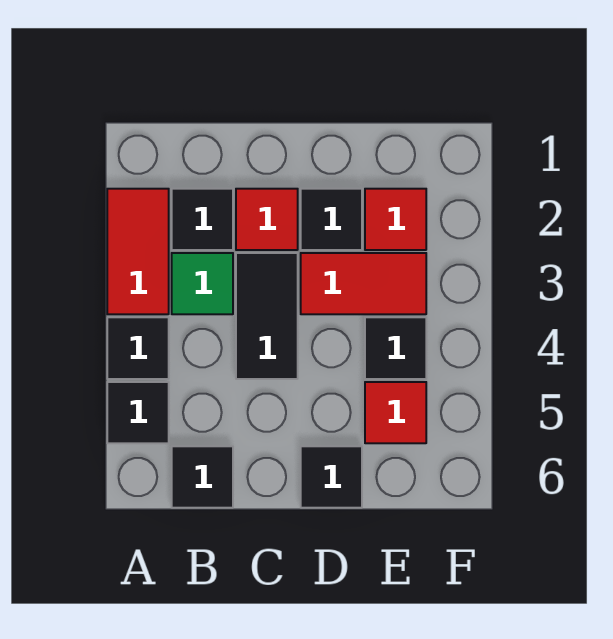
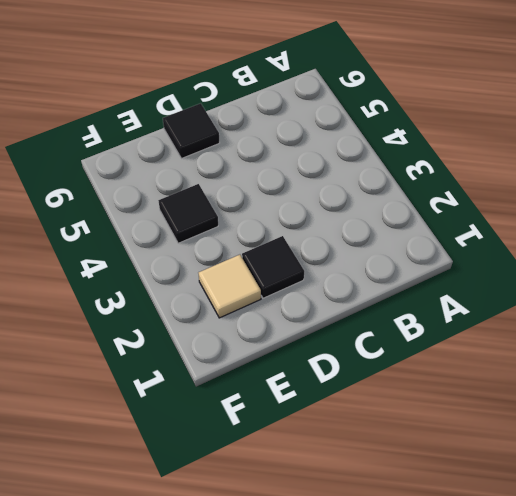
tan 1x1 tile [199,255,261,318] -> red 1x1 tile [365,189,426,250]
none -> red 1x2 tile [107,189,169,314]
none -> black 1x1 tile [107,317,169,379]
none -> black 1x1 tile [107,382,169,443]

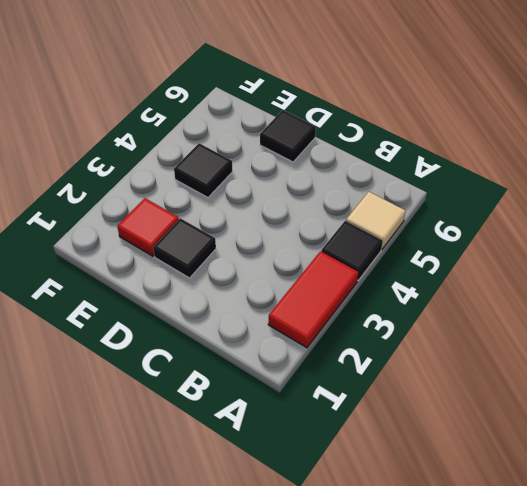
tan 1x1 tile [346,192,406,249] -> black 1x1 tile [107,382,169,443]
none -> black 1x1 tile [172,189,233,250]
none -> green 1x1 tile [172,253,233,314]
none -> black 1x1 tile [172,446,233,508]

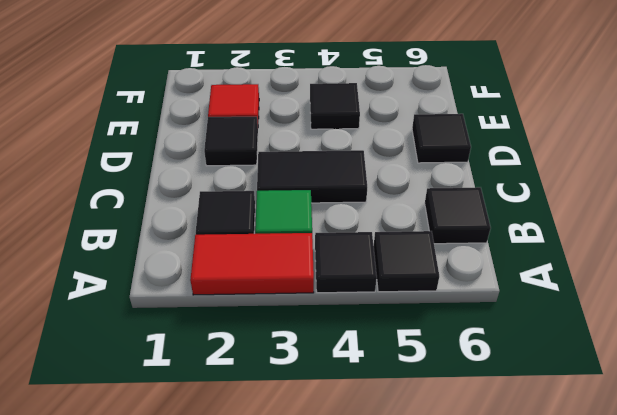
none -> red 1x1 tile [236,189,298,250]
none -> red 1x2 tile [301,253,426,314]
none -> red 1x1 tile [365,382,426,443]

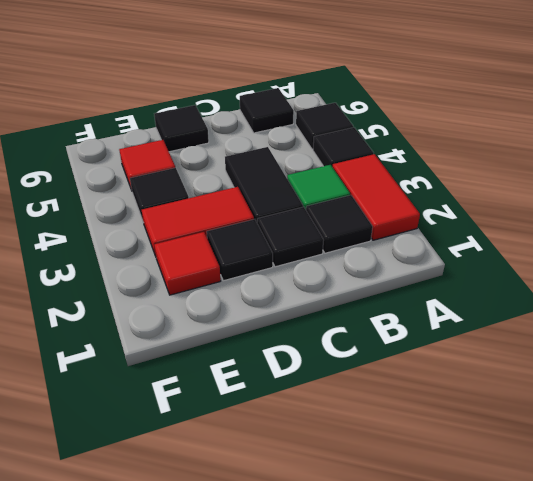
black 1x1 tile [257,207,324,267] -> red 1x1 tile [236,189,298,250]

